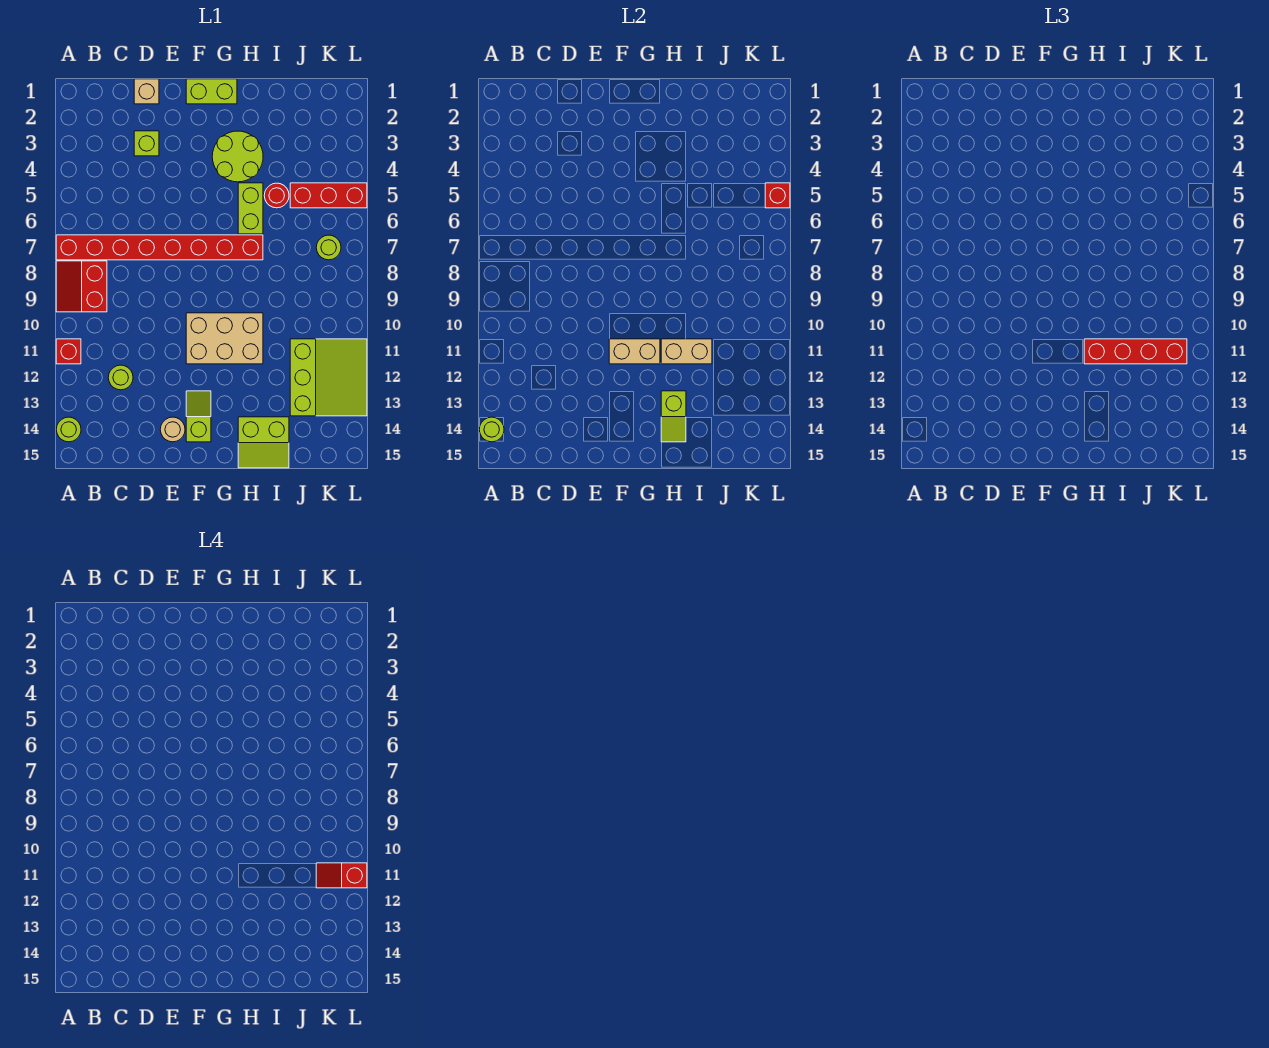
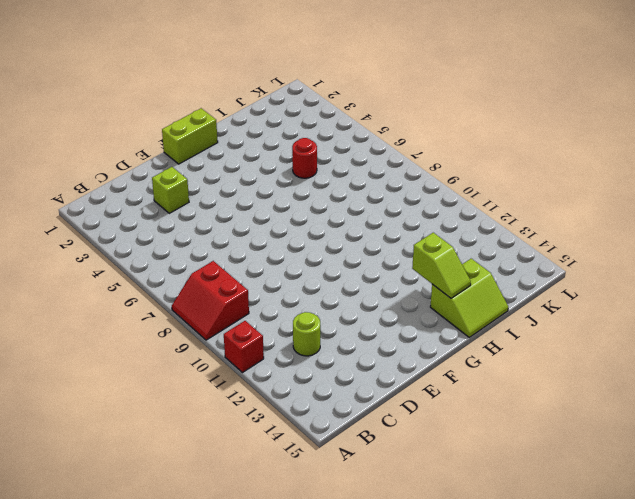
none -> red 1x8 brick [56,235,263,260]
none -> lime 1x1 round brick [56,417,81,442]
none -> tan 1x1 brick [134,79,159,104]

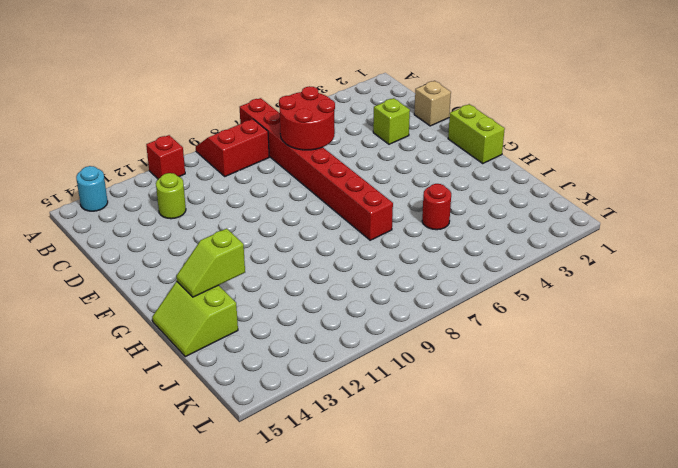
cyan 1x1 round brick [76,166,108,211] -> lime 1x1 round brick [56,417,81,442]
red 2x2 round brick [279,86,335,150] -> none
none -> tan 1x1 round brick [160,417,185,442]
none -> tan 2x3 brick [186,313,263,364]
none -> lime 1x2 slope [186,391,211,442]

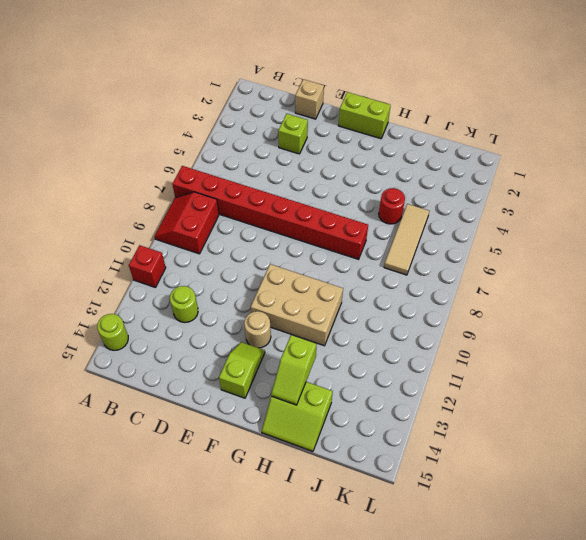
tan 1x1 round brick [244,311,271,348] -> tan 1x1 round brick moved to [160,417,185,442]
tan 1x3 tile [384,204,429,275] -> red 1x3 brick [290,183,367,208]
none -> lime 2x2 round brick [212,131,263,182]
none -> lime 1x2 brick [238,183,263,234]
none -> lime 3x3 slope [290,339,367,416]

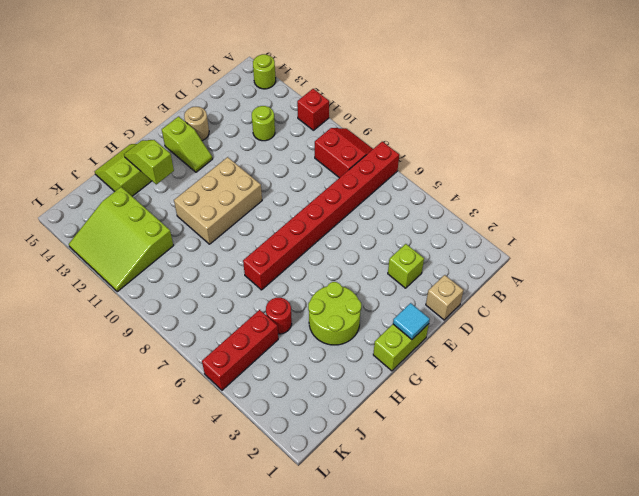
cyan 1x1 tile [393,303,430,340] -> none
none -> lime 1x2 brick [238,183,263,234]
none -> lime 1x1 round brick [316,235,341,260]
none -> lime 1x1 round brick [479,417,504,442]

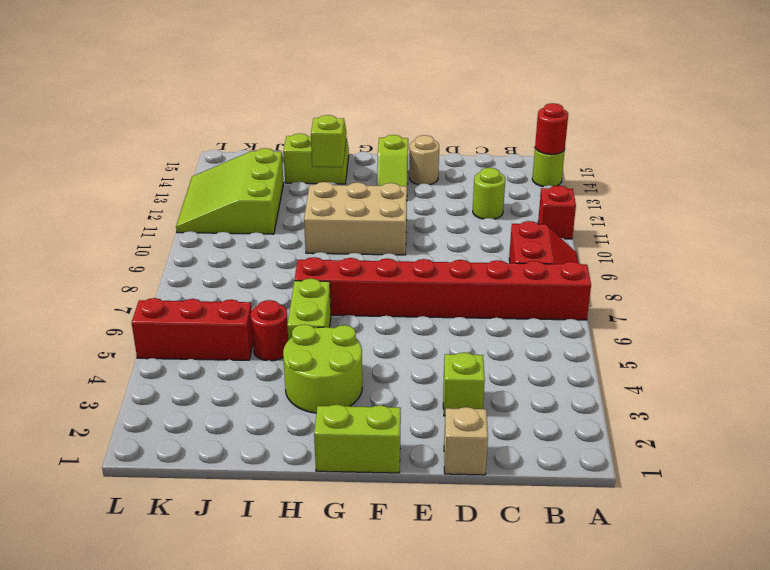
red 1x1 round brick [535,103,568,155] -> lime 1x1 round brick [479,417,504,442]
none -> lime 1x1 round brick [316,235,341,260]
none -> tan 1x2 brick [609,339,660,364]
none -> tan 1x2 brick [661,339,712,364]

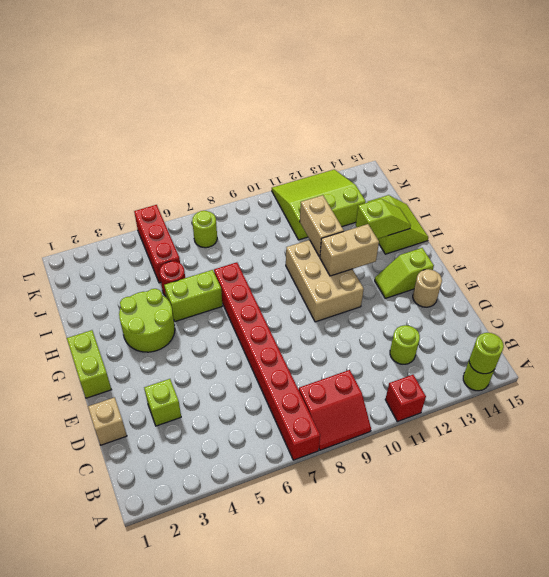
tan 1x2 brick [320,224,379,276] -> tan 1x2 brick turned to [609,339,660,364]
none -> red 1x1 brick [765,183,790,208]
none -> red 1x4 brick [1084,339,1187,364]
none -> red 1x2 slope [316,863,367,888]

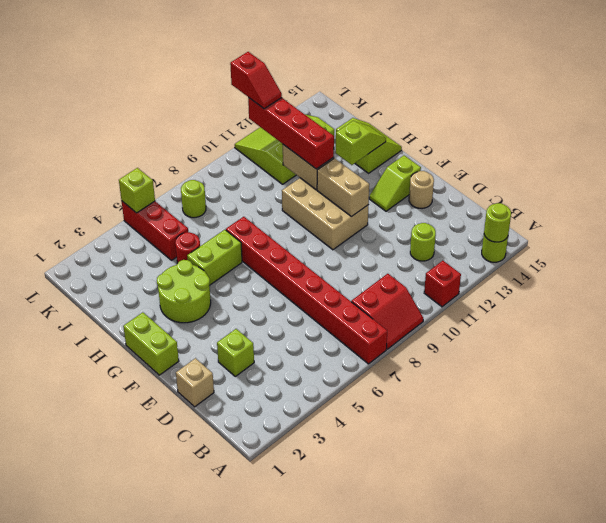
lime 1x1 brick [119,168,155,213] -> red 1x1 brick [765,183,790,208]

